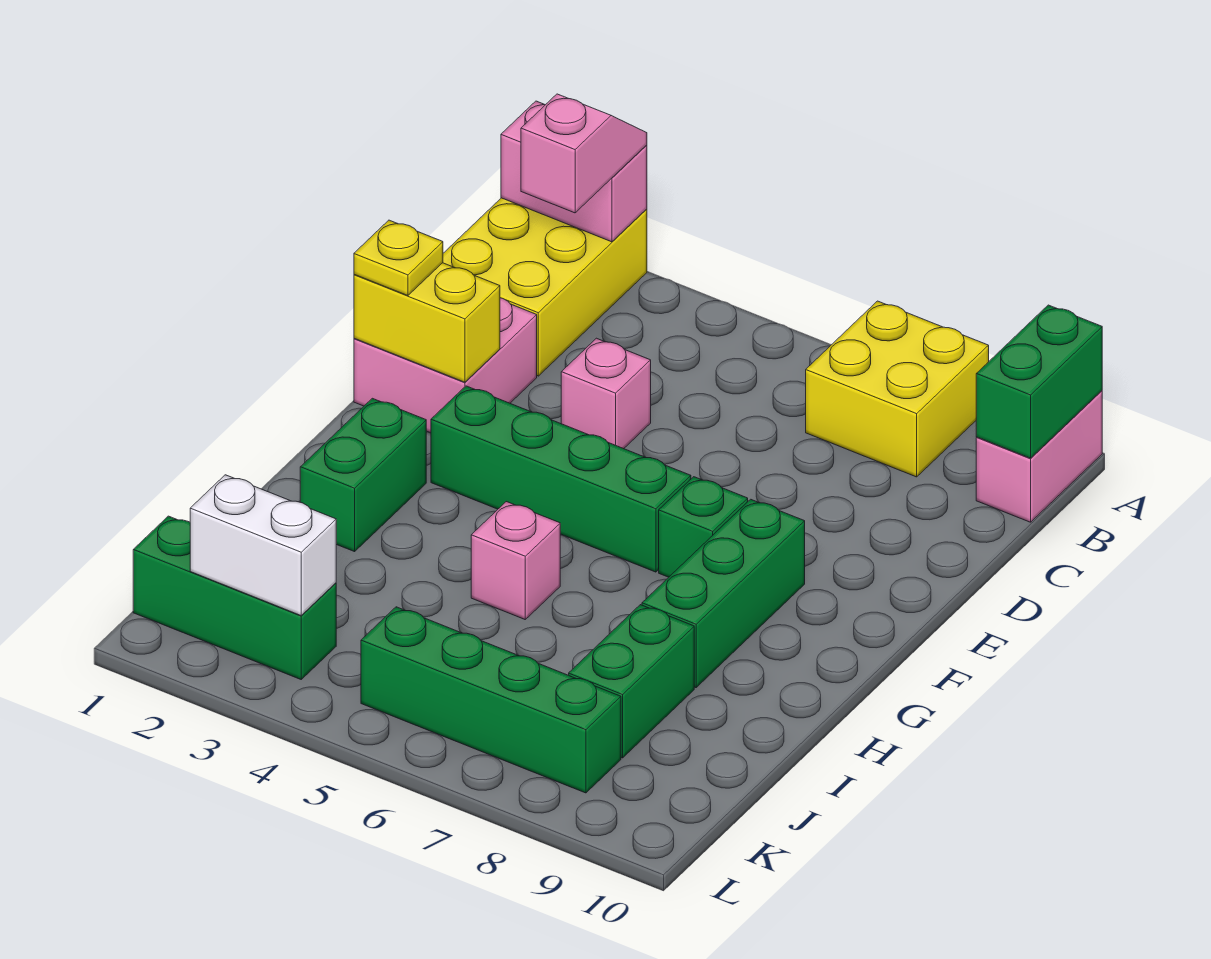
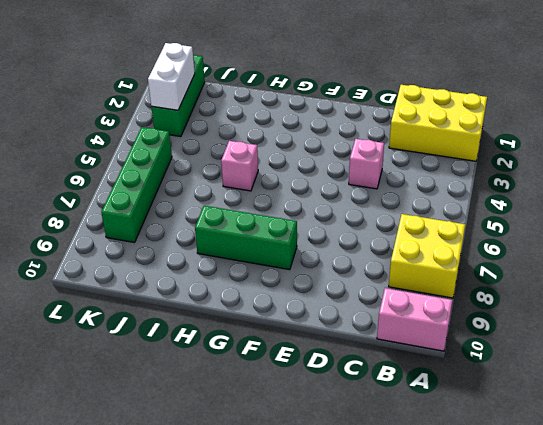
none -> pink 2x2 brick [354,298,537,433]
none -> green 1x4 brick [431,386,691,572]
none -> green 1x1 brick [659,477,748,577]

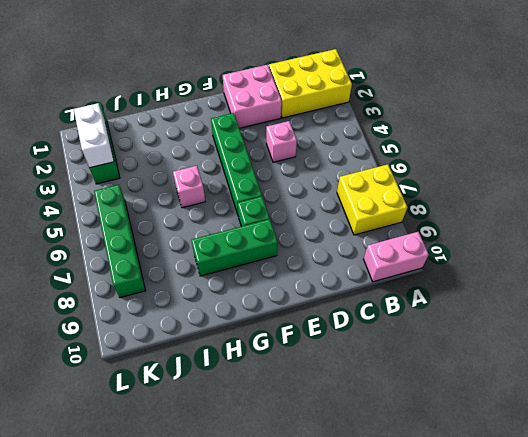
none -> green 1x2 brick [300,398,426,552]
none -> green 1x2 brick [569,605,694,758]
none -> pink 1x2 brick [501,101,647,242]

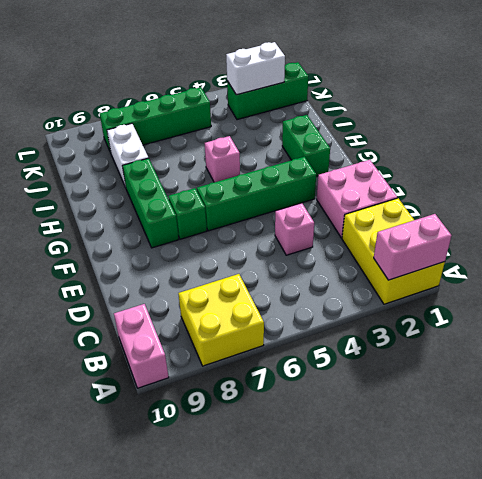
white 1x2 brick [107,124,148,188] -> green 1x2 brick [569,605,694,758]
none -> green 1x2 brick [976,305,1102,458]
none -> yellow 1x2 brick [354,263,500,382]
none -> pink 1x2 slope [521,94,647,213]

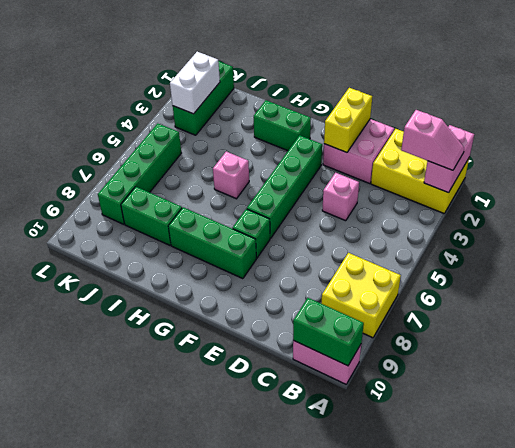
none -> yellow 1x1 plate [354,220,443,296]

